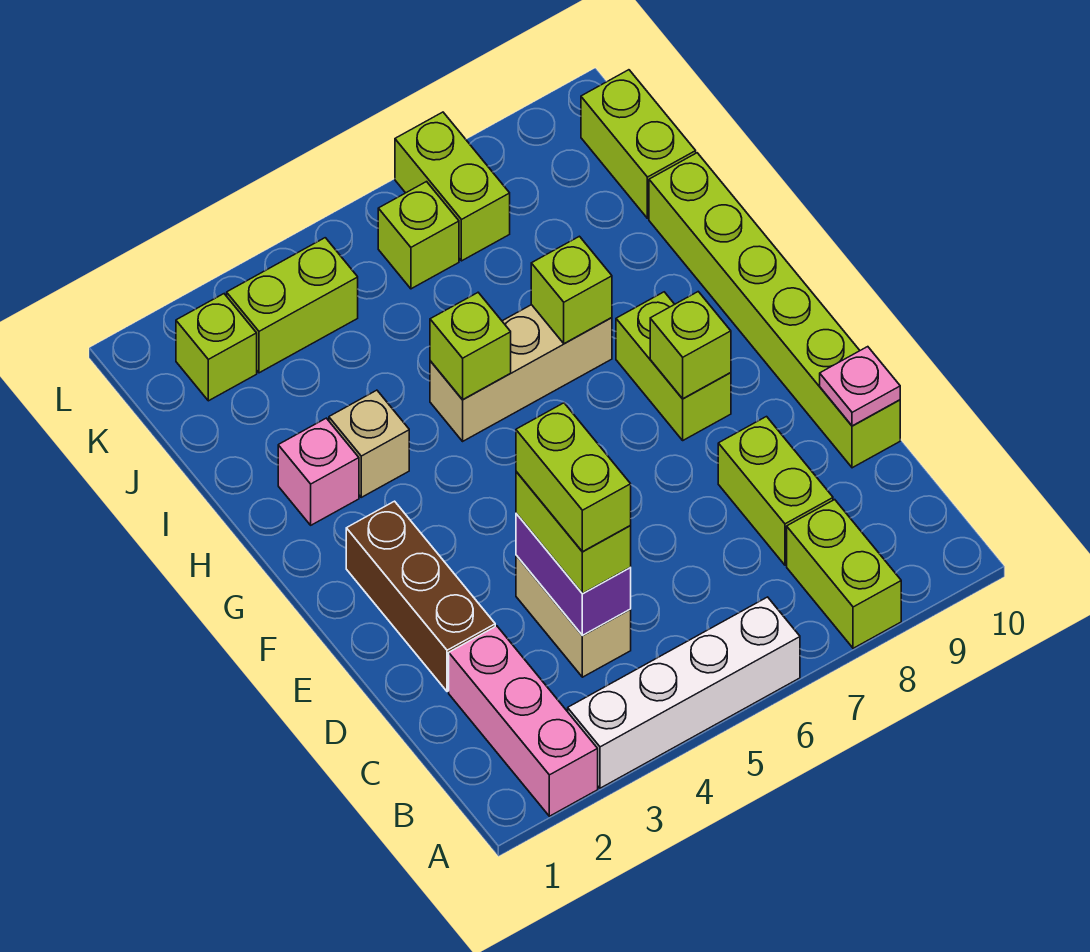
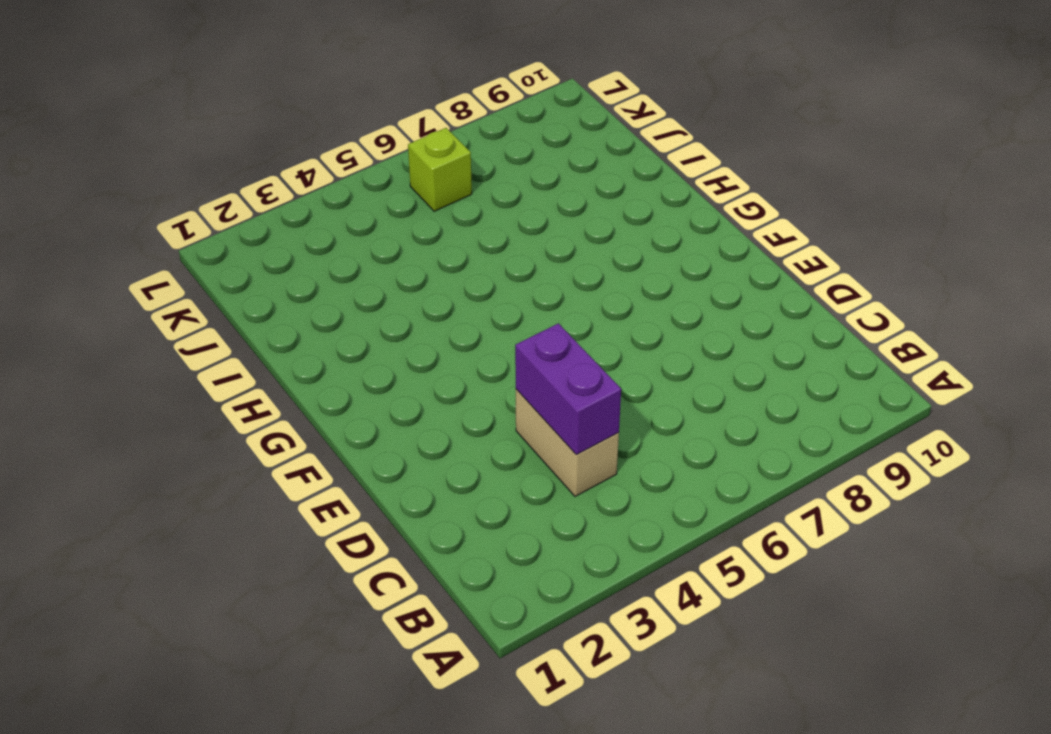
none -> pink 1x3 brick [449,626,598,816]
none -> white 1x4 brick [568,597,800,788]
none -> lime 1x2 brick [787,500,901,648]

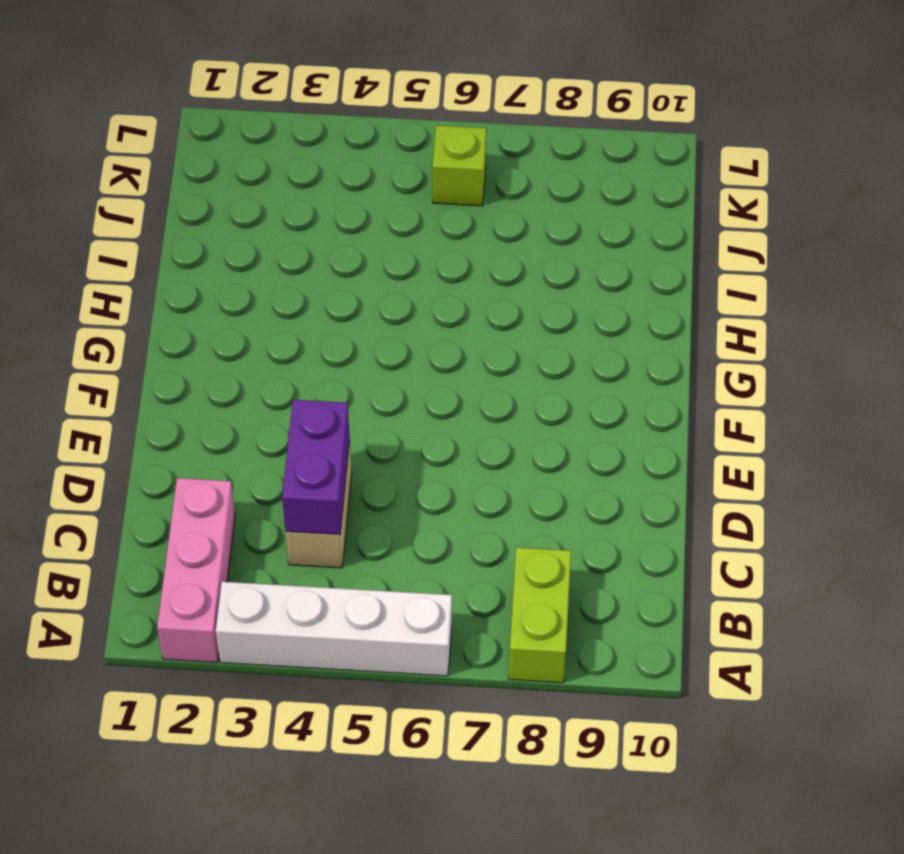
none -> lime 1x2 brick [718,417,833,565]
none -> brown 1x3 brick [346,501,495,692]
none -> lime 1x6 brick [649,153,900,468]

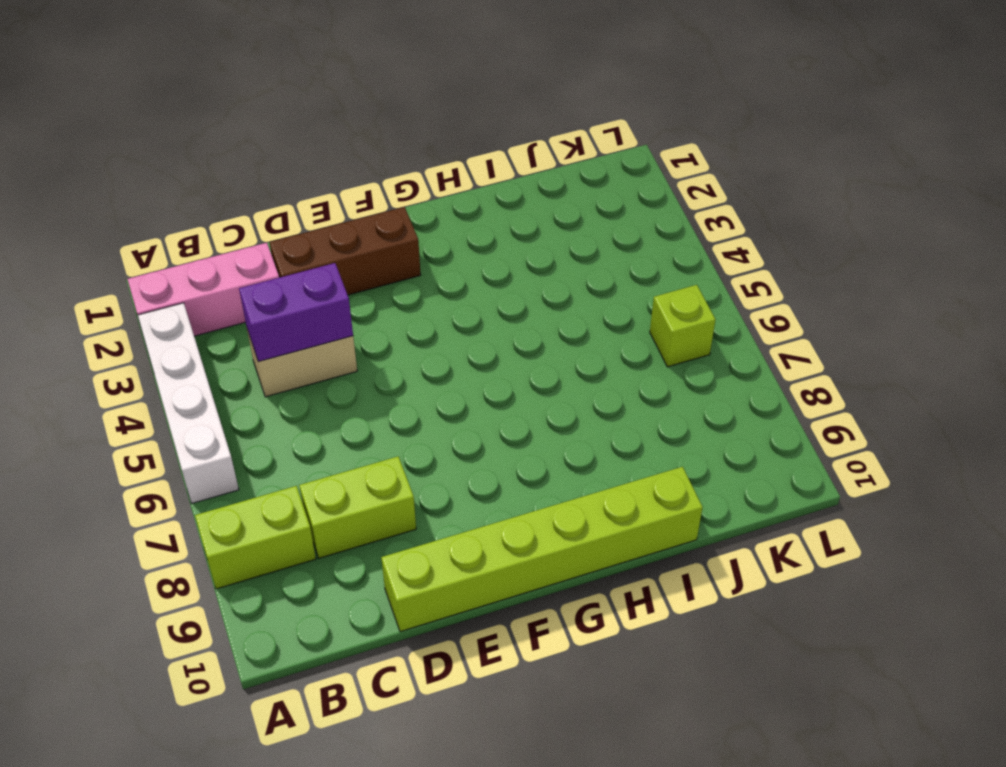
none -> lime 1x2 brick [616,292,731,440]
none -> pink 1x1 brick [278,418,359,525]
none -> tan 1x1 brick [329,390,409,497]

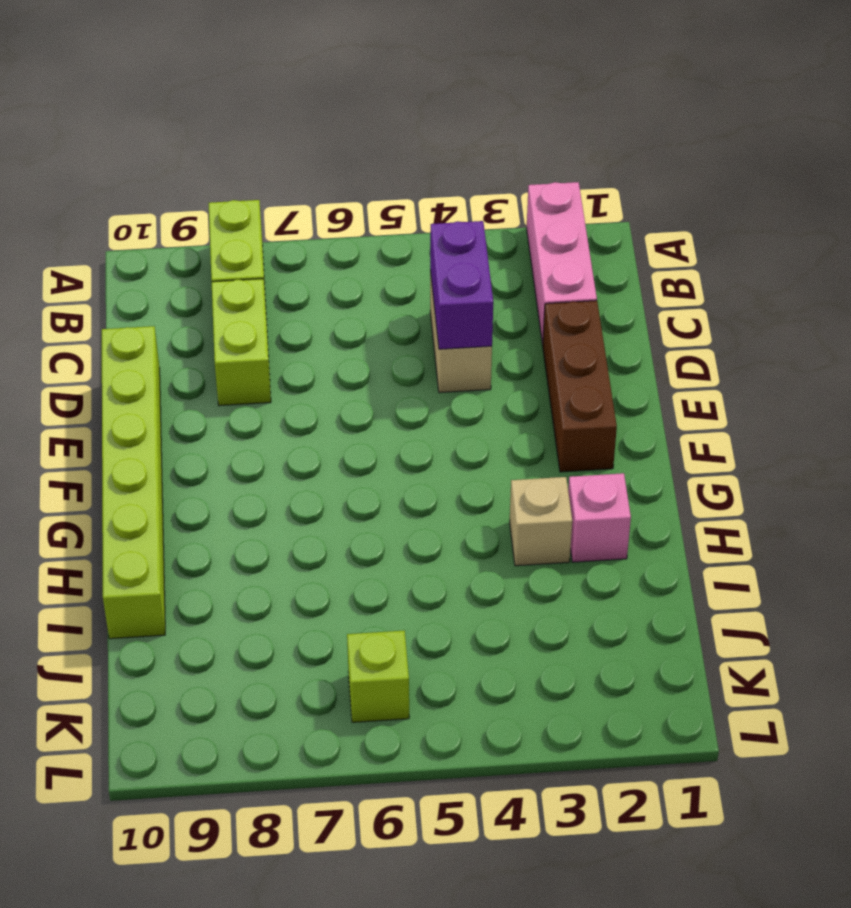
none -> white 1x4 brick [568,597,800,788]
none -> lime 1x2 brick [616,292,731,440]
none -> tan 1x3 brick [430,305,612,441]

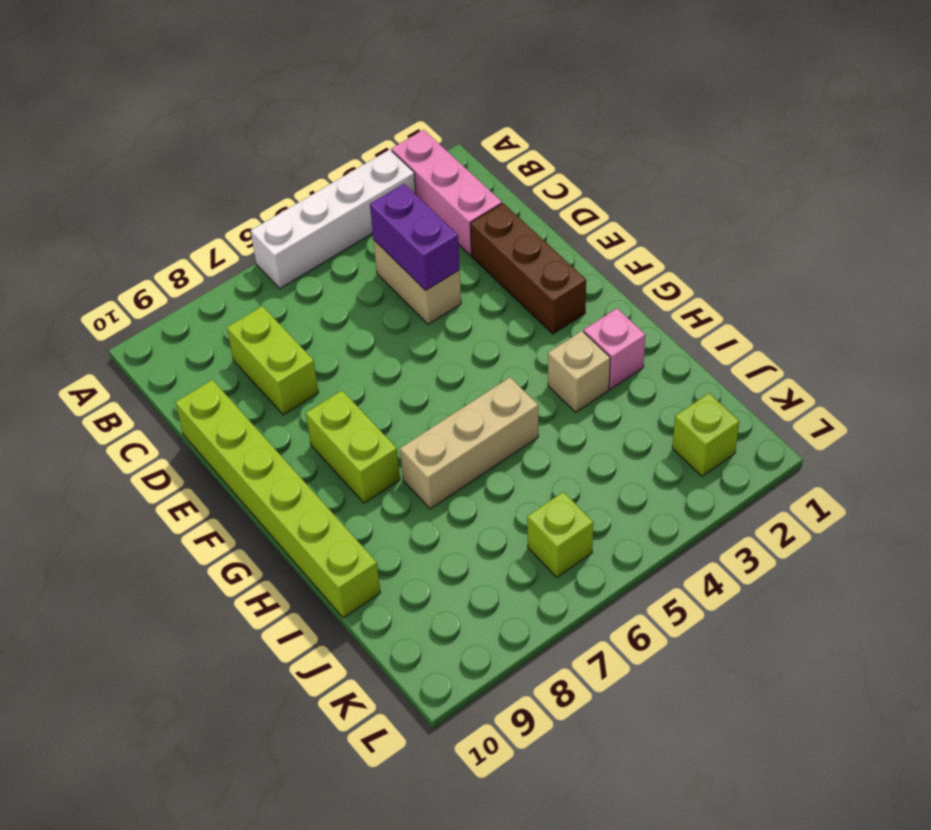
none -> lime 1x2 brick [787,500,901,648]
none -> lime 1x2 brick [581,70,696,218]
none -> lime 1x2 brick [227,238,358,373]

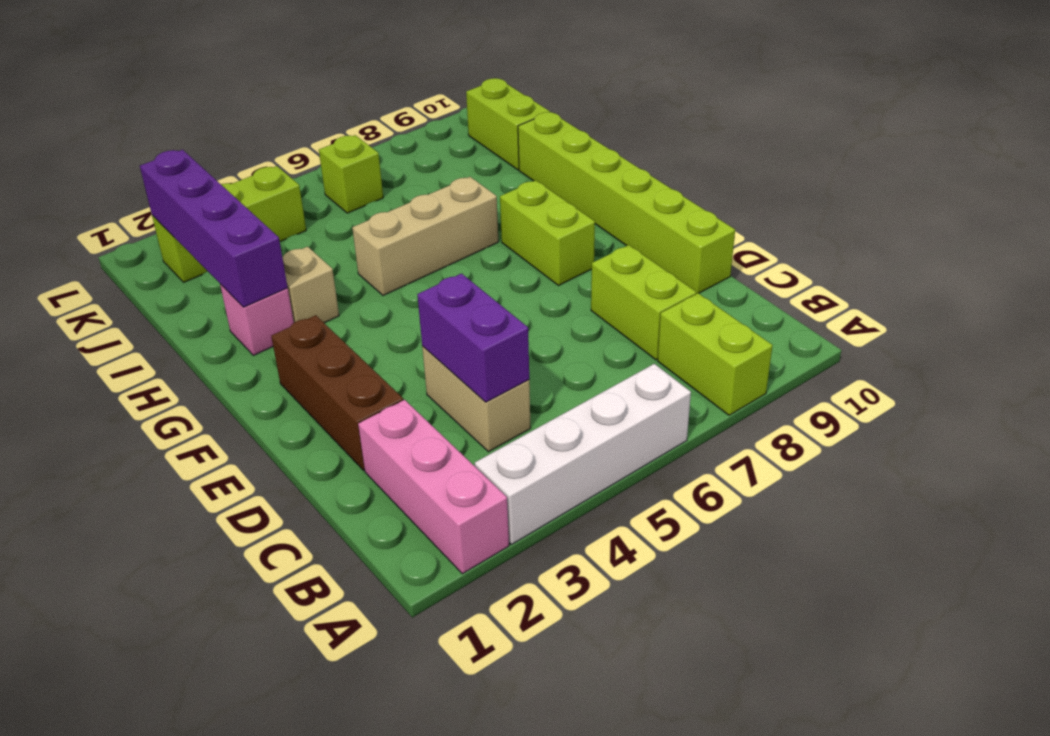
purple 1x4 brick [140,150,288,307] -> none
none -> lime 1x2 brick [395,112,510,261]
none -> pink 1x1 plate [820,347,900,426]
none -> lime 1x1 brick [650,292,731,399]

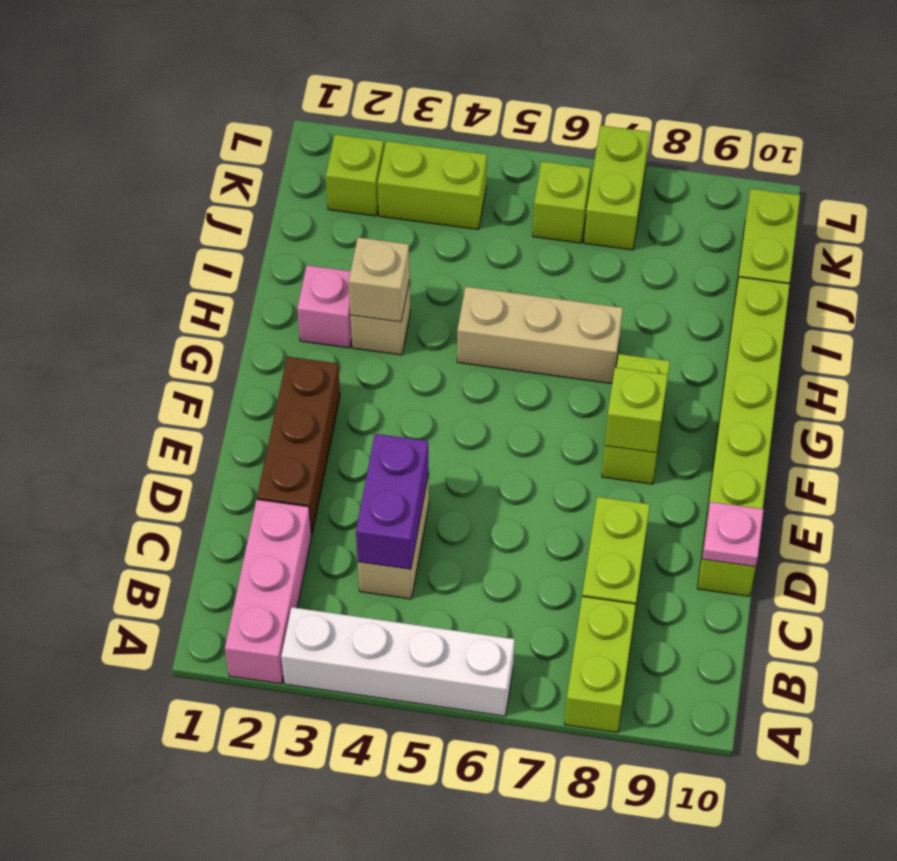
tan 1x1 brick [349,237,410,322] -> none
none -> lime 1x1 brick [430,293,511,400]
none -> lime 1x1 brick [531,236,612,343]
none -> lime 1x2 brick [516,472,631,594]

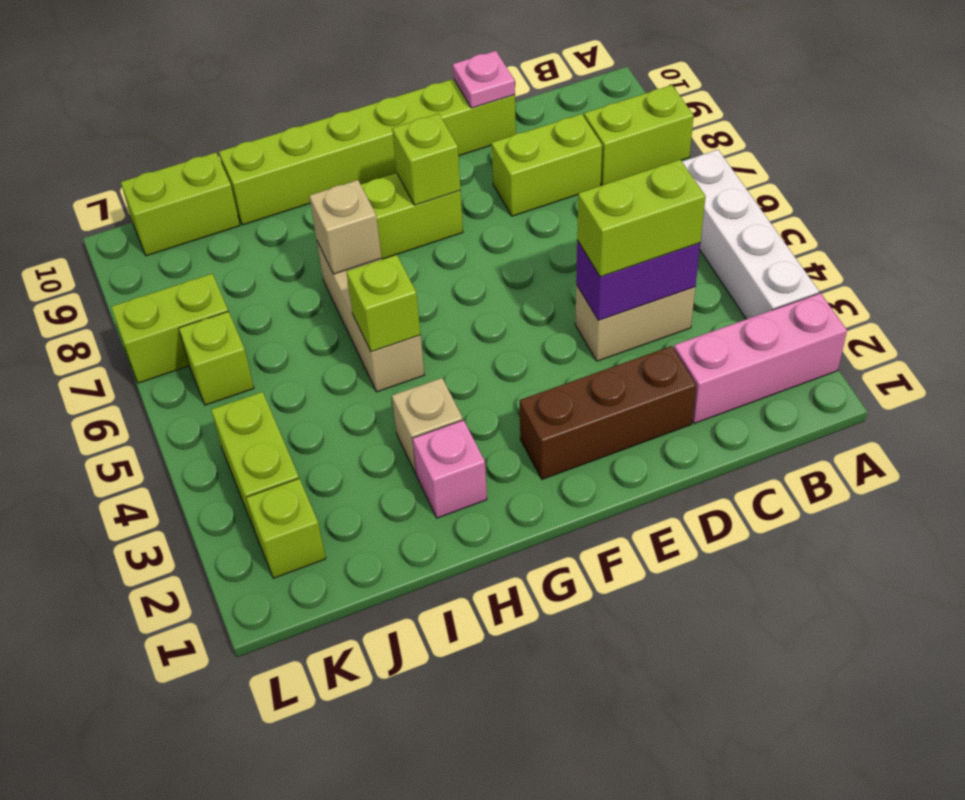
tan 1x1 brick [309,180,381,274] -> lime 1x1 brick [531,236,612,343]
none -> lime 1x2 brick [516,403,631,552]

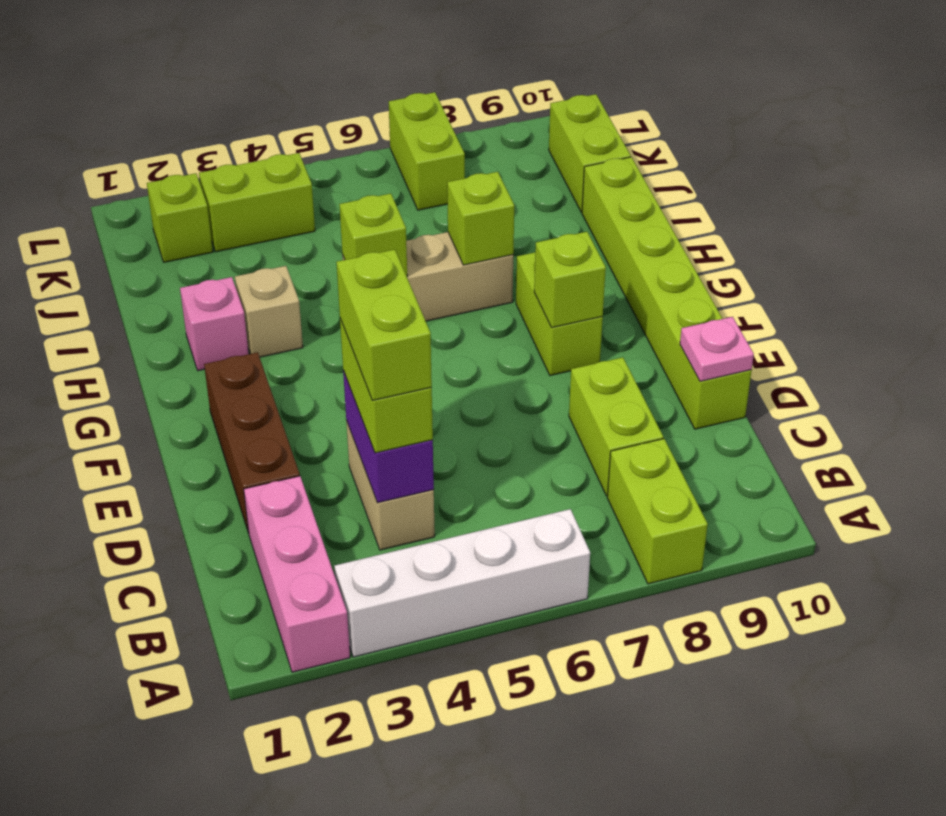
none -> lime 1x1 brick [378,182,459,289]

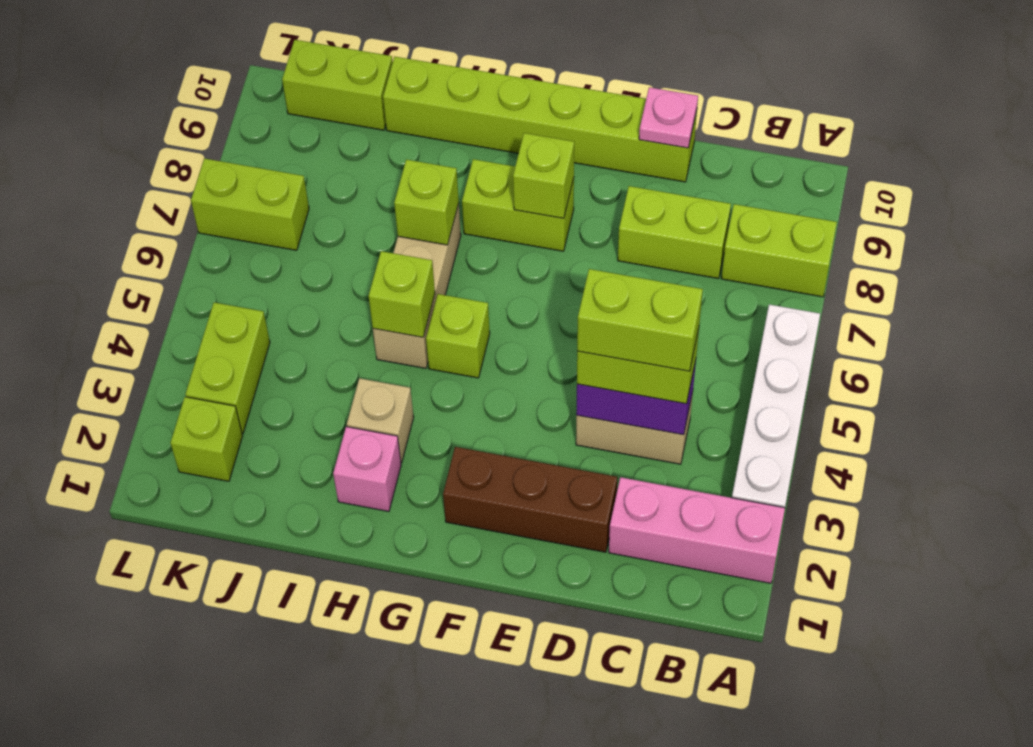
lime 1x1 brick [426,294,490,378] -> lime 1x1 brick moved to [378,182,459,289]

